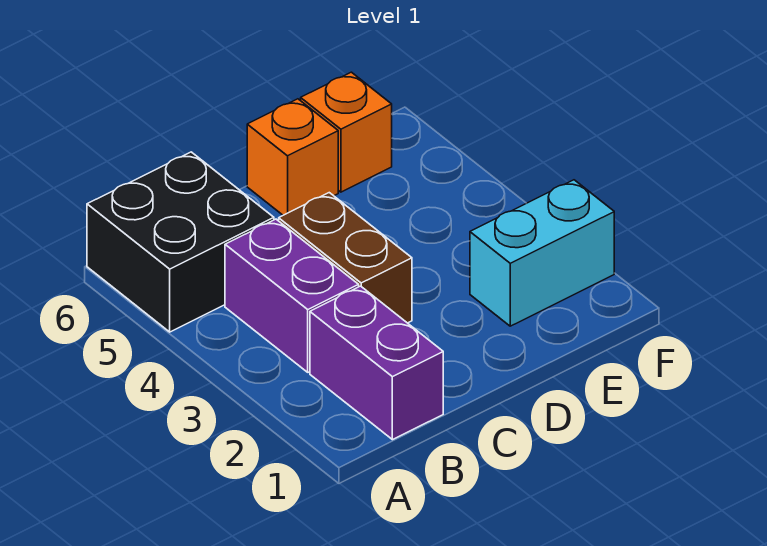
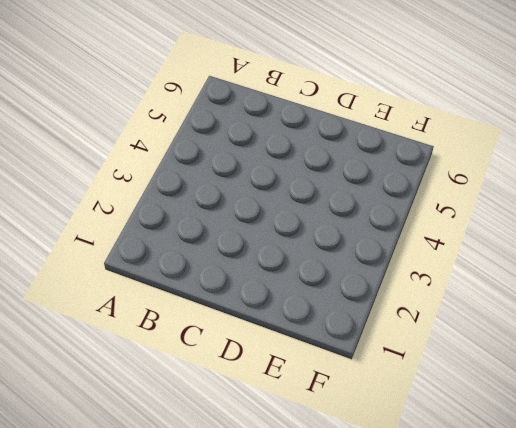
none -> black 2x2 brick [87,152,274,332]
none -> purple 1x2 brick [310,286,443,440]

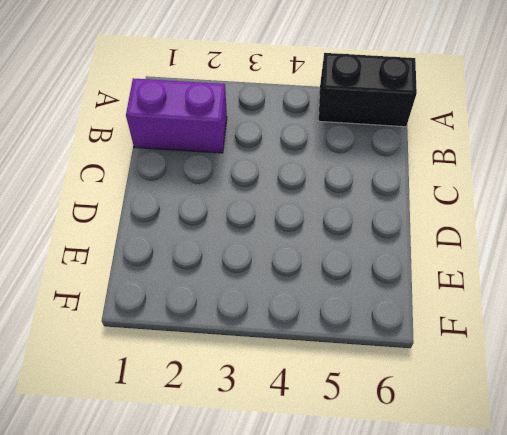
black 1x2 brick [319,53,417,127] -> black 2x2 brick [87,152,274,332]
none -> purple 1x2 brick [225,219,359,372]
none -> brown 1x2 brick [279,193,412,323]

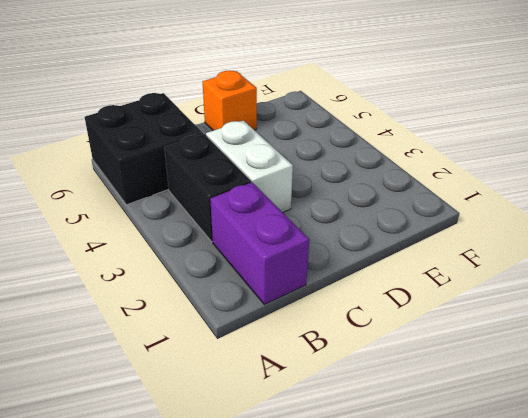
black 1x2 brick [164,134,251,242] -> purple 1x2 brick [225,219,359,372]
white 1x2 brick [206,121,293,212] -> brown 1x2 brick [279,193,412,323]
none -> cyan 1x2 brick [470,180,614,326]
none -> orange 1x1 brick [301,72,392,192]

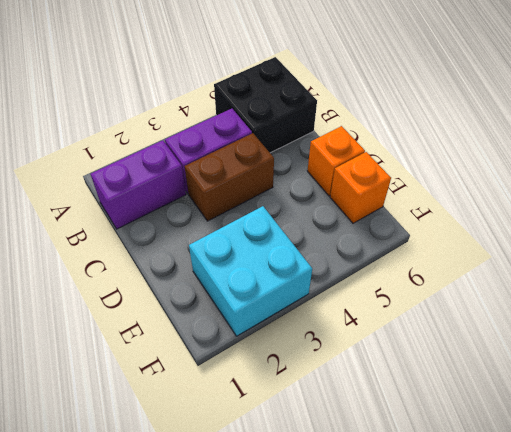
cyan 2x2 brick [189,206,312,336] -> cyan 1x2 brick [470,180,614,326]

